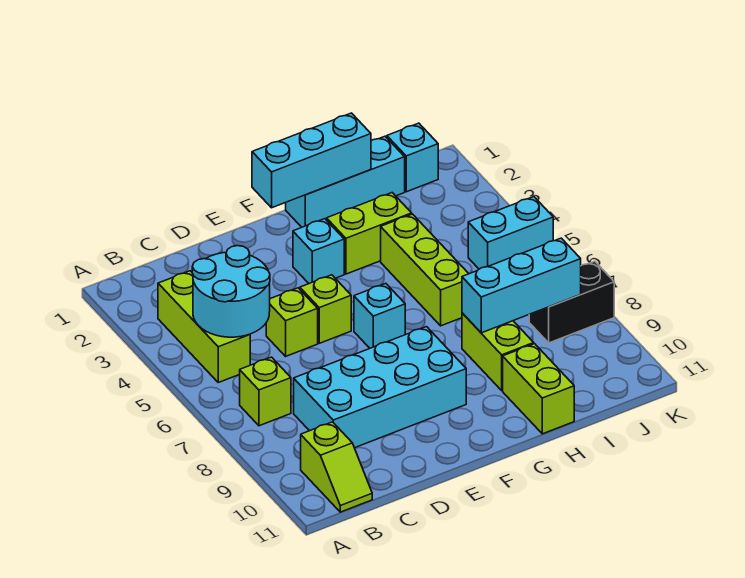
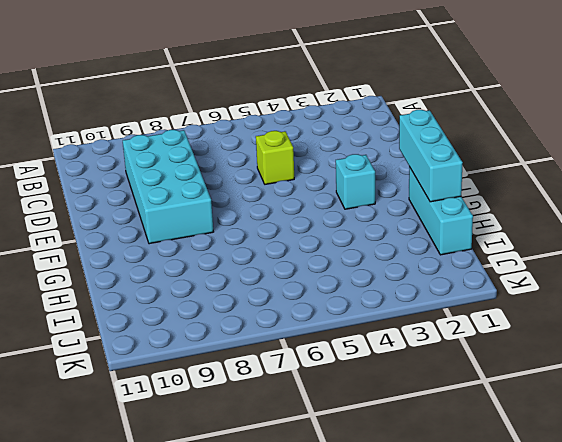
none -> lime 1x3 brick [158,271,250,382]
none -> lime 1x1 brick [240,357,291,426]
none -> lime 1x2 slope [301,422,372,512]

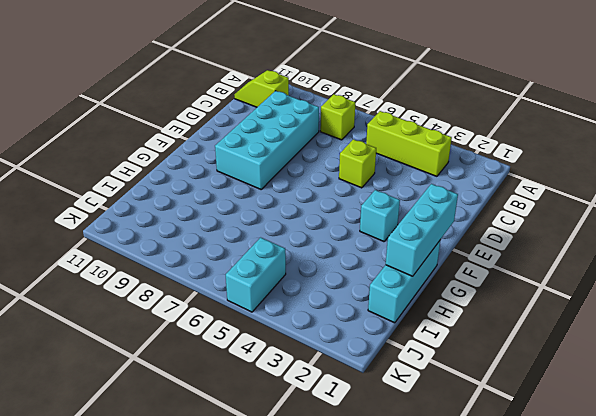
none -> lime 1x1 brick [300,275,351,343]
none -> cyan 1x1 brick [354,283,405,348]
none -> lime 1x2 brick [327,193,412,274]

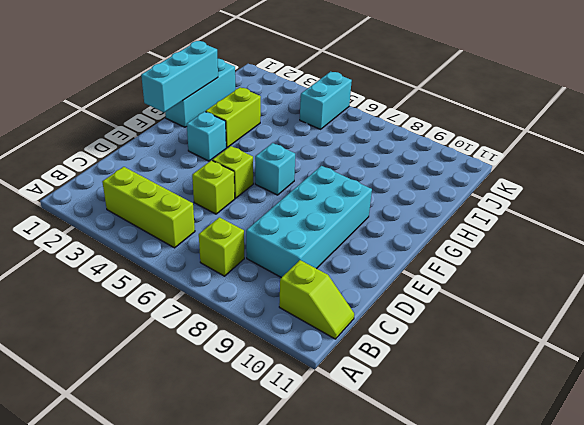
none -> lime 1x3 brick [381,214,469,326]
none -> lime 1x2 brick [462,313,534,390]
none -> lime 1x2 brick [503,344,574,434]

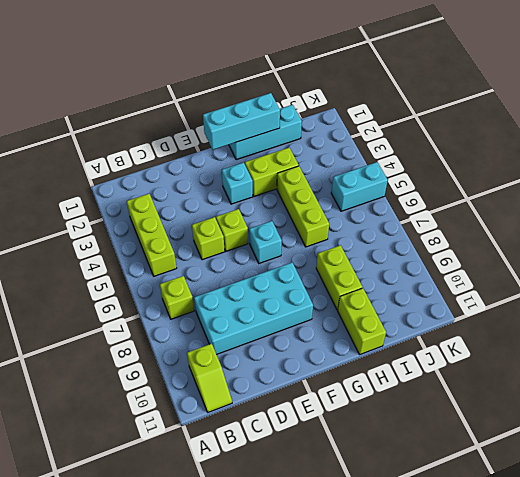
none -> cyan 1x1 brick [387,123,438,192]
none -> black 1x2 brick [529,261,614,343]
none -> cyan 2x2 round brick [192,246,270,337]

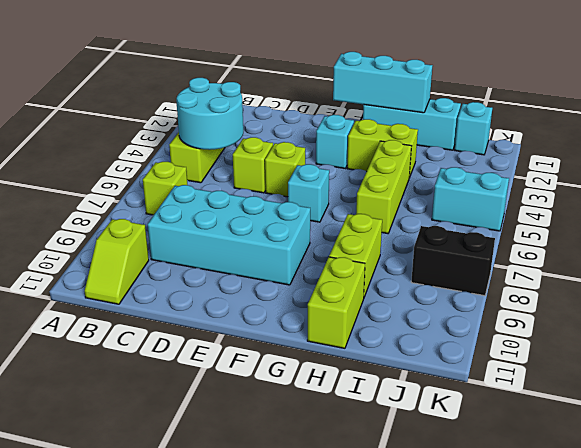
none -> cyan 1x3 brick [462,238,581,333]

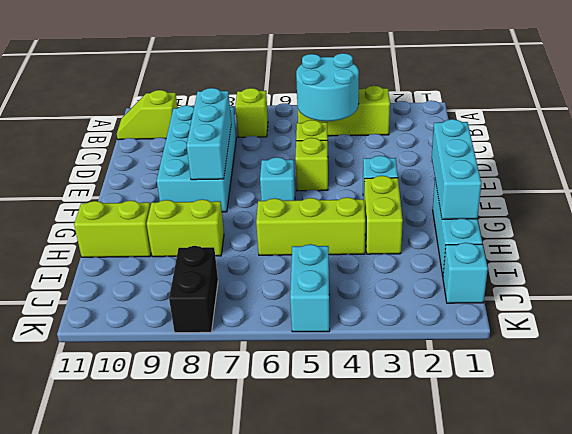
cyan 1x3 brick [187,88,231,180] -> cyan 1x3 brick moved to [462,238,581,333]

